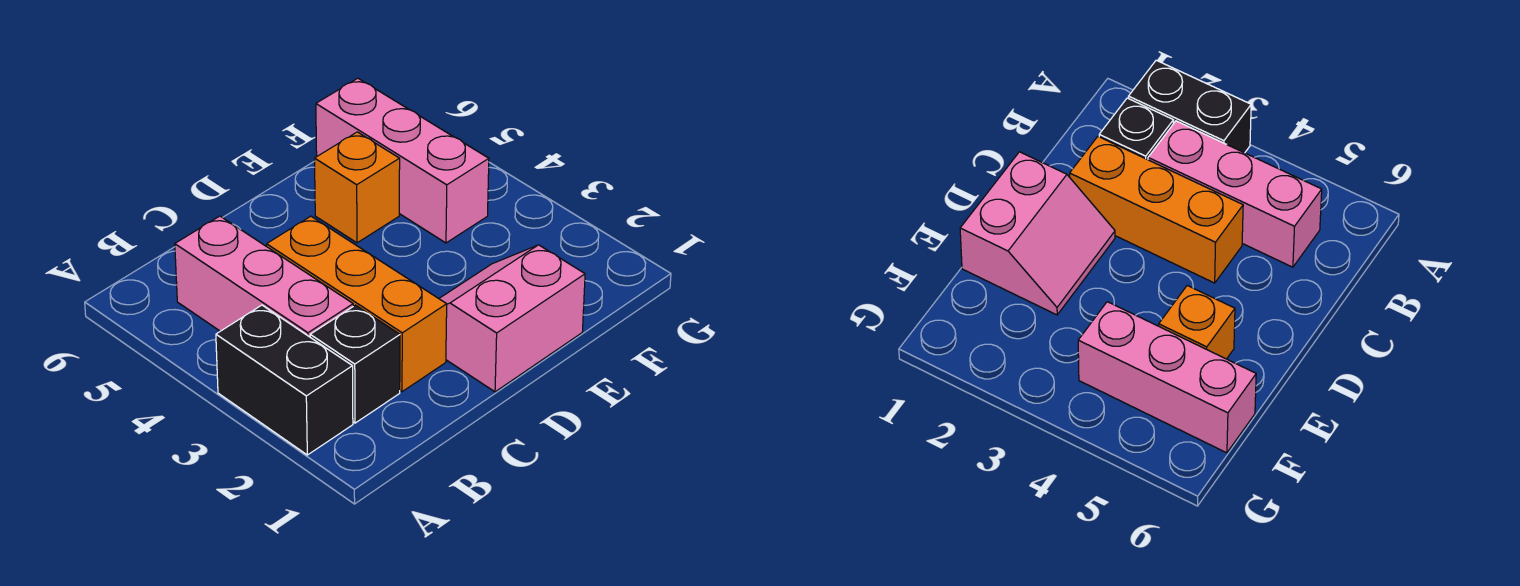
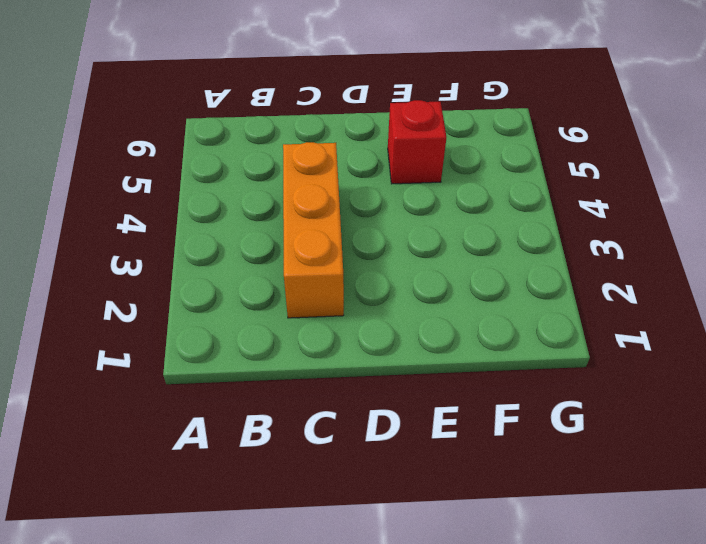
red 1x1 brick [388,100,446,184] -> orange 1x1 brick [315,132,400,243]
none -> black 1x2 brick [216,305,353,455]
none -> black 1x1 brick [310,305,400,423]

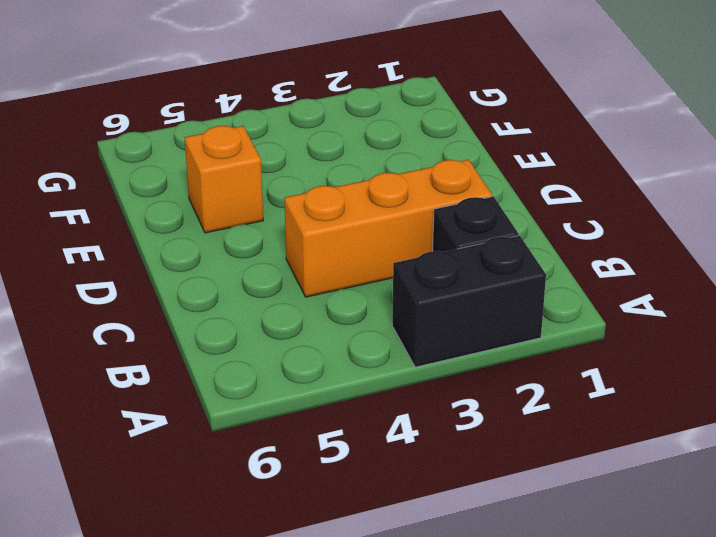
none -> pink 1x3 brick [175,216,353,337]
none -> pink 2x2 slope [439,245,585,392]

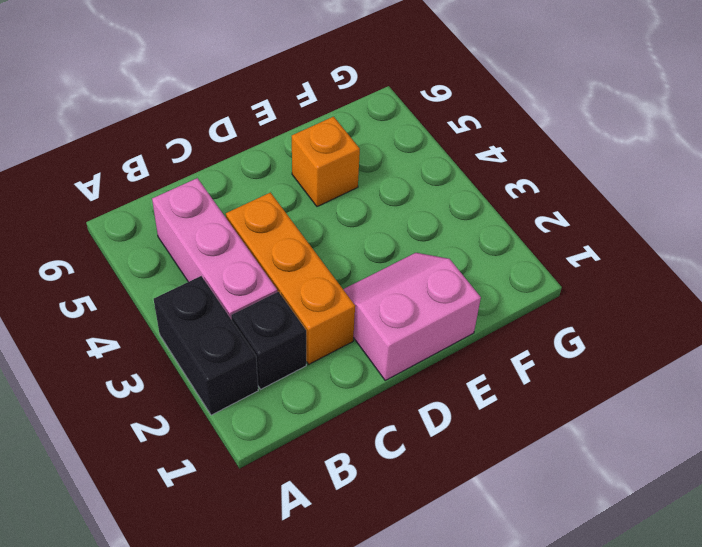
none -> pink 1x3 brick [316,78,489,243]

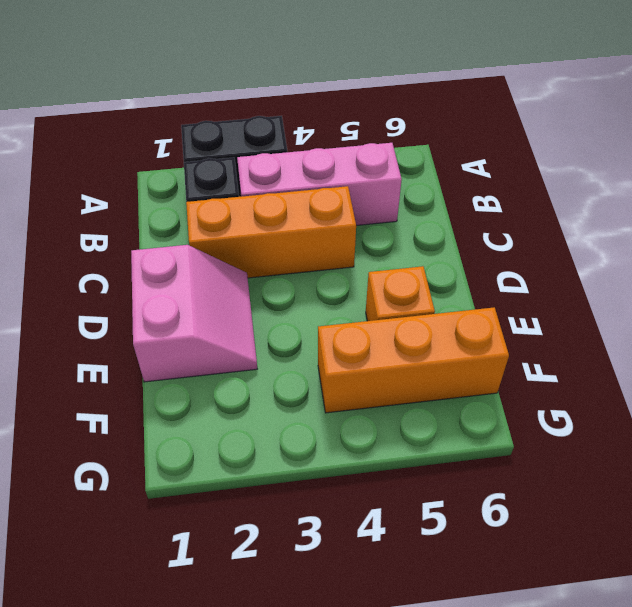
orange 1x3 brick [318,307,509,413] -> pink 1x3 brick [316,78,489,243]

